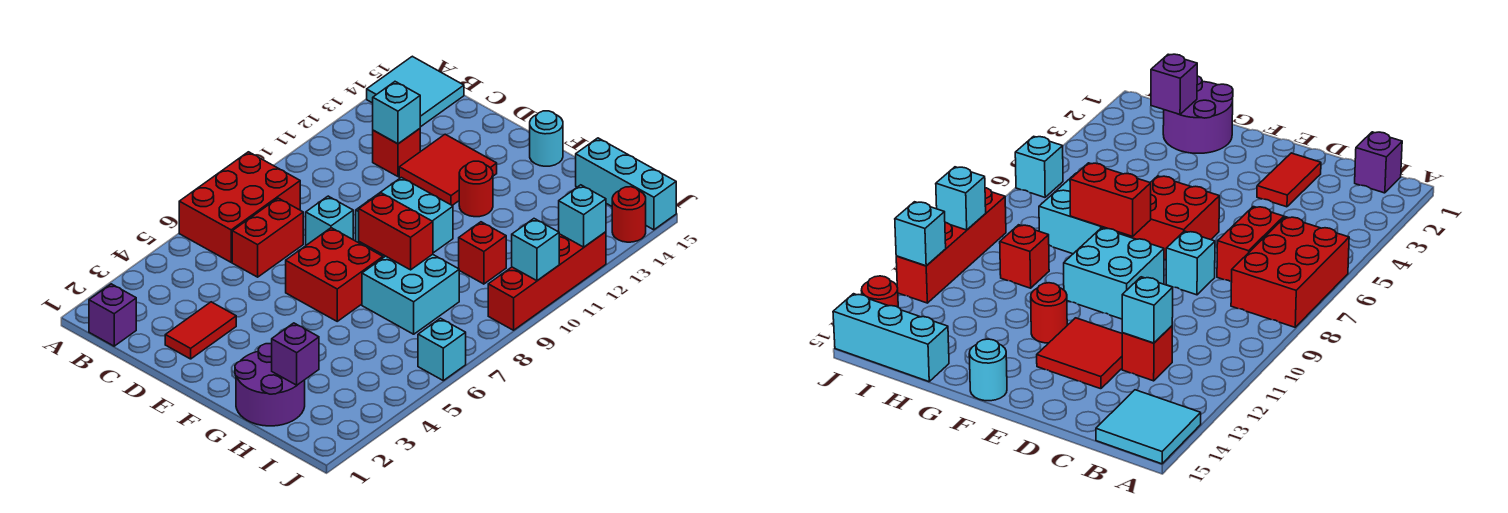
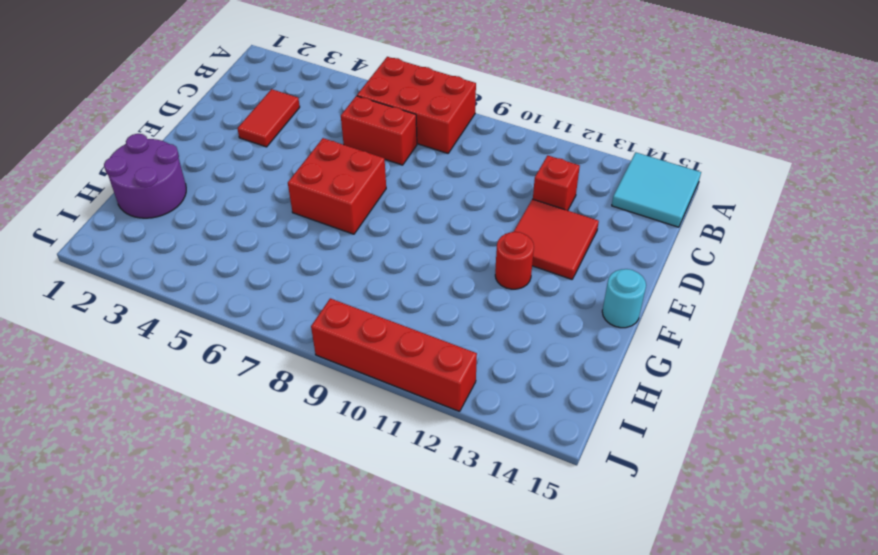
red 1x2 tile [237,89,300,147] -> red 1x2 tile turned to [165,302,236,359]
none -> purple 1x1 brick [89,284,136,346]
none -> cyan 1x1 brick [306,196,353,245]
none -> cyan 2x2 brick [356,177,453,258]

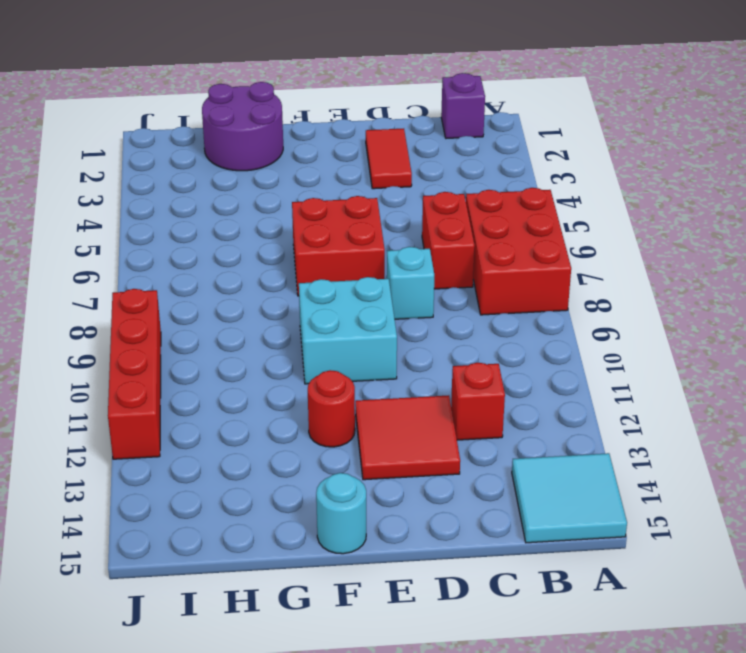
none -> cyan 2x2 brick [362,254,459,334]
none -> red 1x1 brick [459,222,506,284]
none -> cyan 1x3 brick [576,138,676,230]

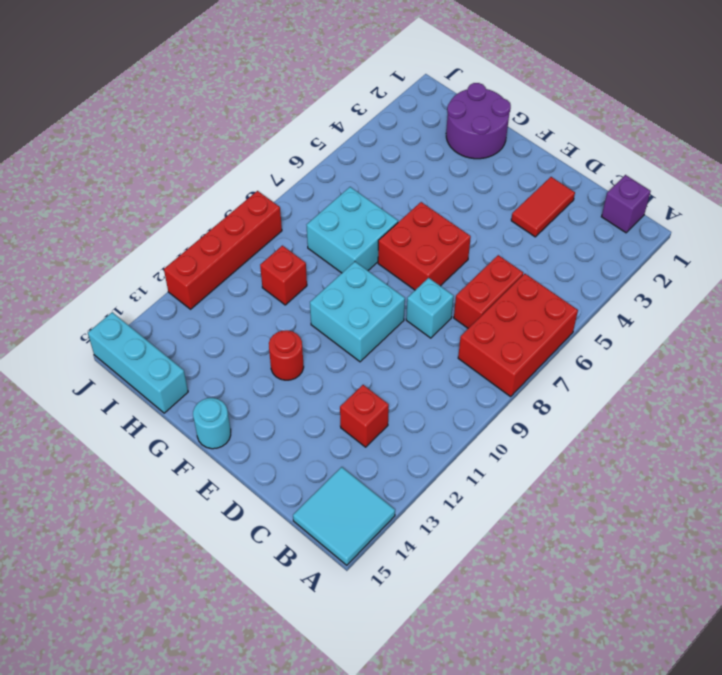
none -> red 2x2 tile [399,134,497,205]
none -> cyan 1x1 brick [418,318,466,381]
none -> red 1x1 round brick [612,187,646,242]

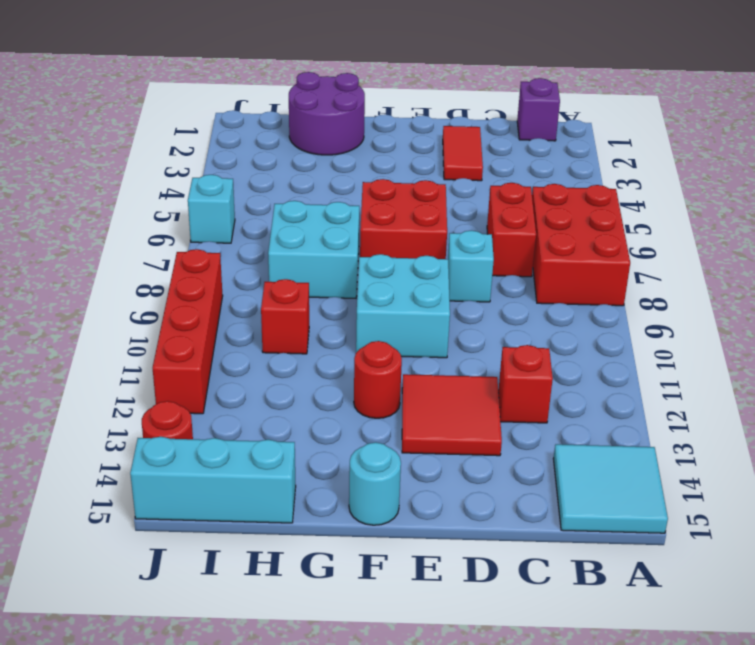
none -> cyan 1x1 brick [373,82,420,144]
none -> red 1x2 brick [359,193,433,270]
none -> purple 1x1 brick [272,323,319,385]

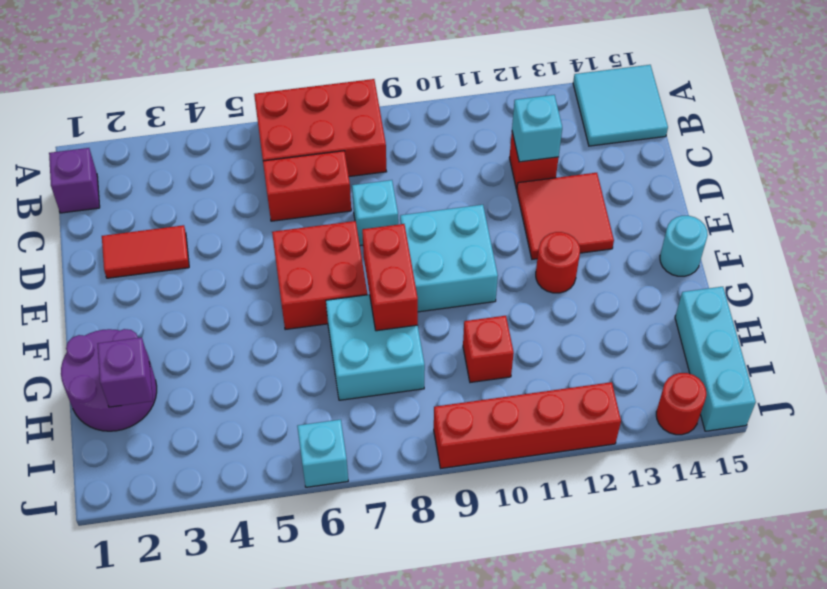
none -> cyan 1x1 brick [512,219,559,281]
none -> cyan 1x1 brick [559,185,606,247]

